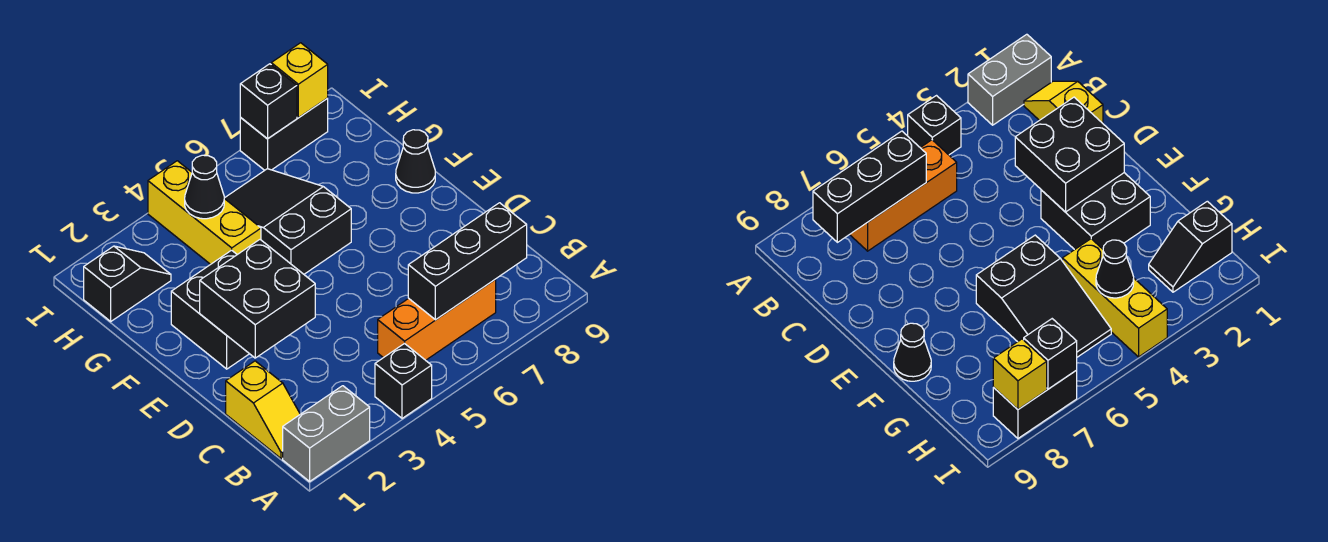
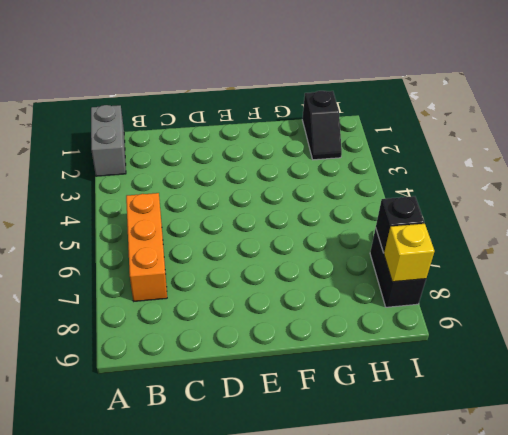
none -> black 1x1 brick [375,343,432,418]
none -> yellow 1x2 slope [226,361,300,459]
none -> black 2x2 brick [171,250,249,369]

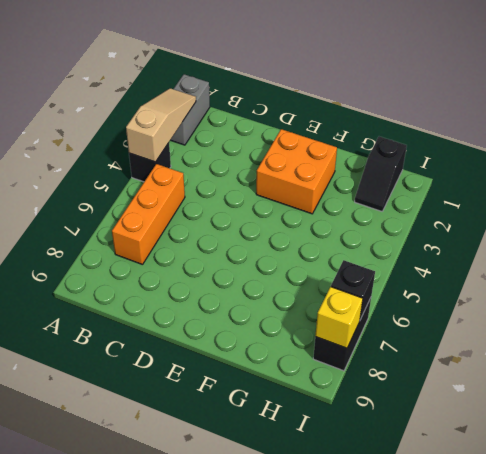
tan 1x3 slope [126,88,196,162] -> none
orange 2x2 brick [256,129,337,214] -> black 2x2 brick [171,250,249,369]
none -> yellow 1x2 slope [226,361,300,459]
none -> black 2x3 slope [224,169,351,274]
none -> black 1x1 cone [396,130,435,193]

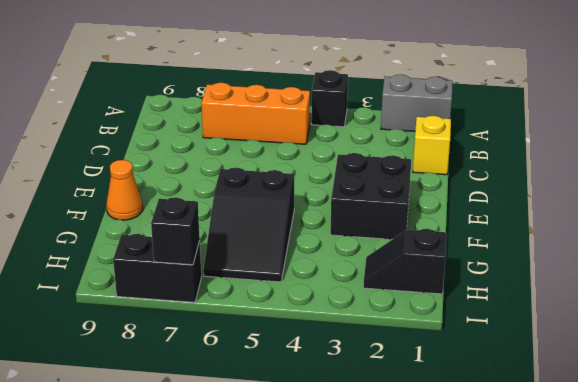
orange 1x1 cone [106,160,143,220] -> black 1x1 cone [396,130,435,193]
none -> yellow 1x3 brick [148,161,261,264]
none -> black 1x3 brick [408,203,527,320]
none -> black 2x2 brick [200,240,315,358]

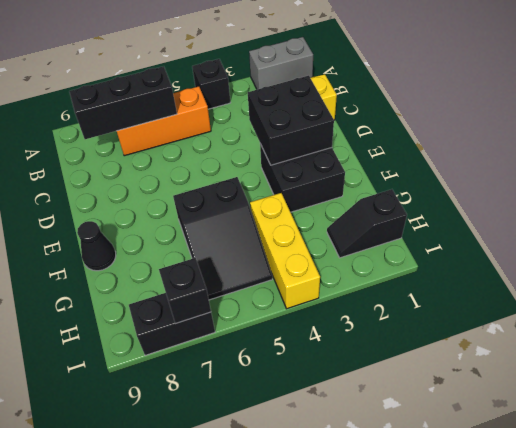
none -> black 1x1 cone [185,155,224,219]
none -> yellow 1x1 brick [271,43,328,118]

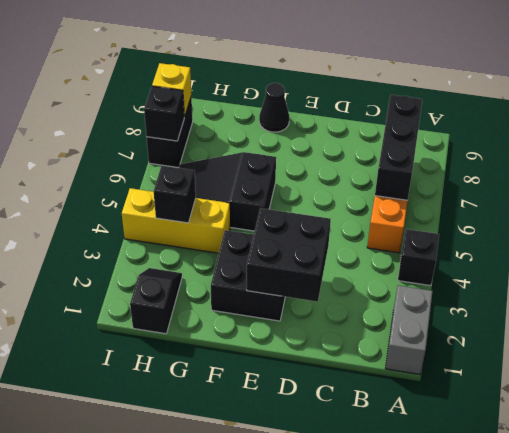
black 1x1 brick [153,166,196,223] -> black 1x1 cone [185,155,224,219]
none -> yellow 1x2 slope [226,361,300,459]

